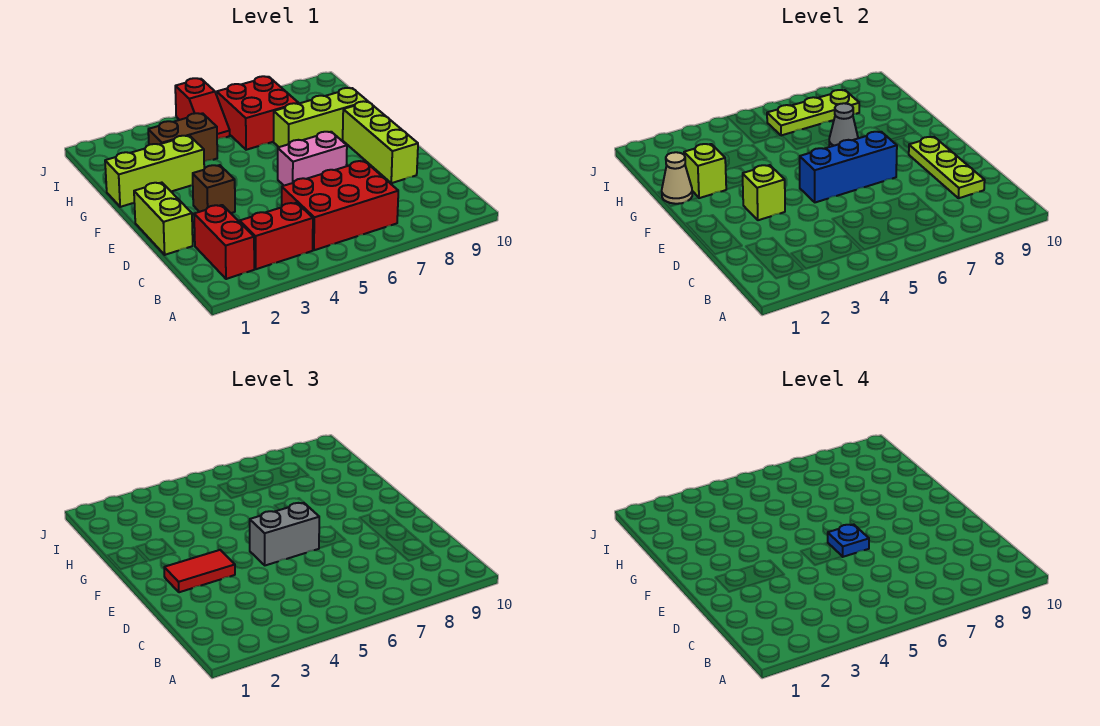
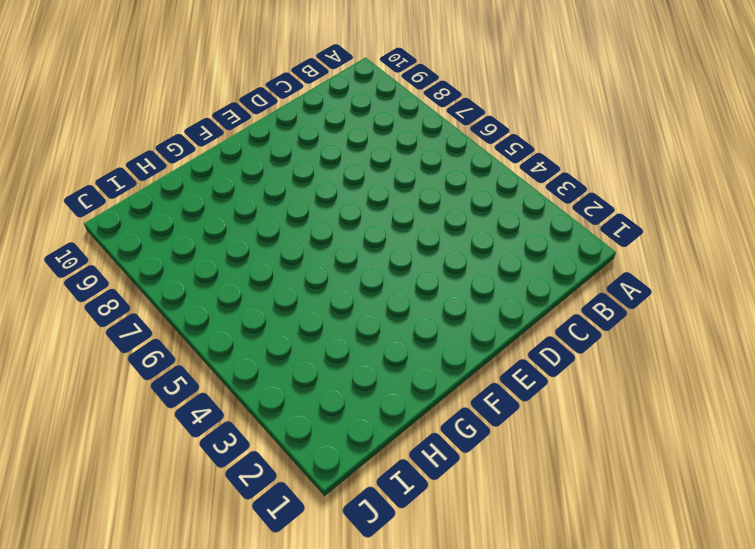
none -> red 1x2 brick [194,205,254,279]
none -> red 1x2 brick [240,203,313,269]
none -> red 2x3 brick [282,161,398,250]

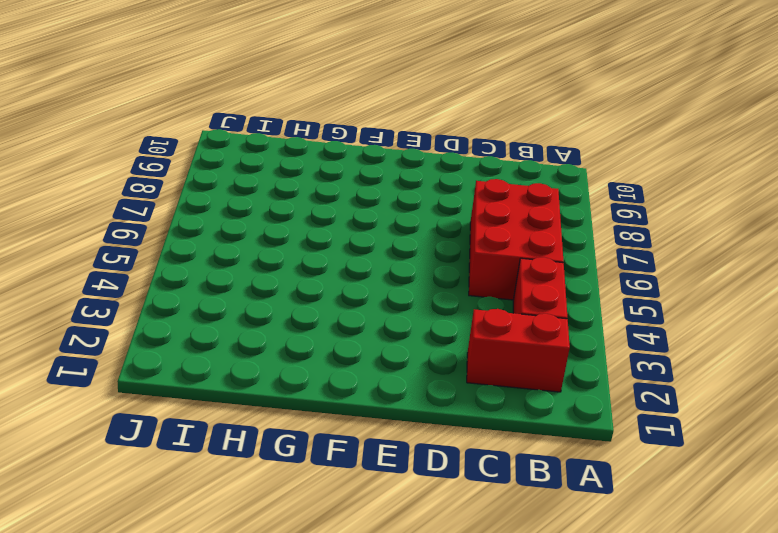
none -> lime 1x2 brick [134,183,193,255]
none -> lime 1x3 brick [343,101,418,183]
none -> brown 1x1 brick [193,165,235,213]

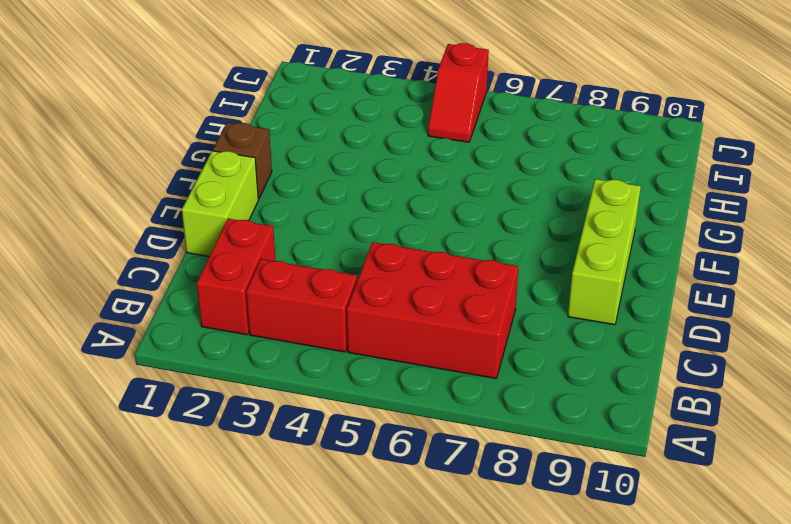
brown 1x1 brick [213,123,272,199] -> brown 1x1 brick moved to [193,165,235,213]
none -> pink 1x2 brick [278,132,347,186]
none -> lime 1x3 brick [105,136,204,207]
none -> lime 1x3 brick [274,88,368,147]

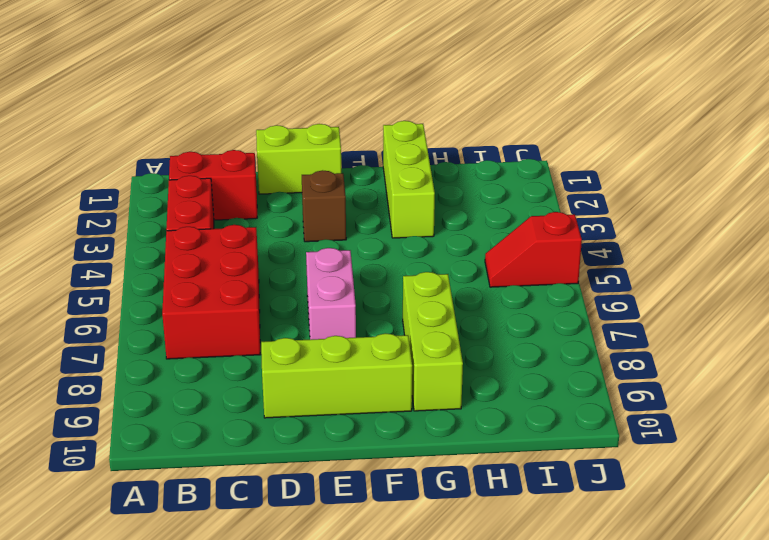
none -> brown 1x2 brick [148,113,217,162]
none -> red 2x2 brick [217,76,299,150]
none -> lime 1x3 plate [909,137,985,198]

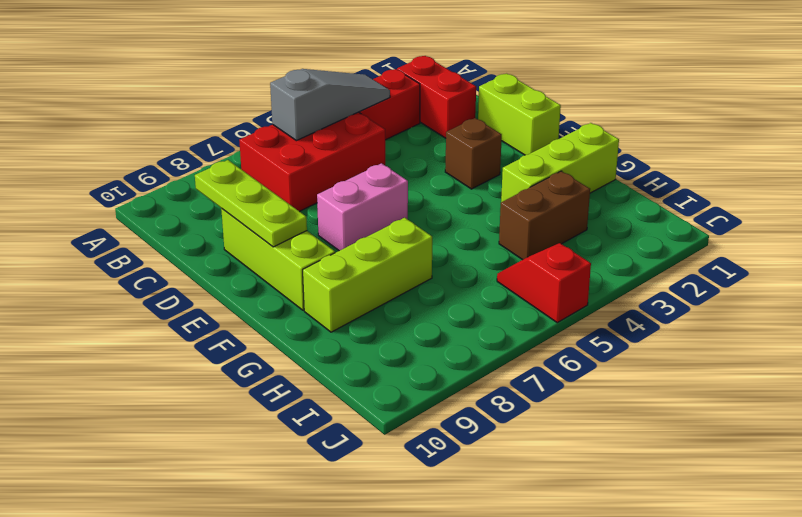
grey 1x3 slope [270,69,390,141] -> none
none -> red 2x2 brick [217,76,299,150]
none -> lime 1x1 brick [743,165,785,220]
none -> blue 1x3 brick [800,132,897,202]

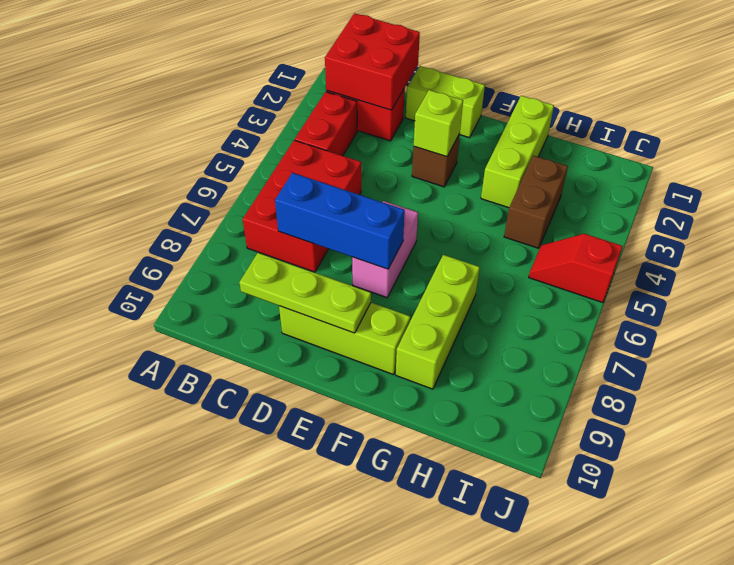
red 2x2 brick [325,13,420,110] -> red 2x2 brick moved to [217,76,299,150]
blue 1x3 brick [275,173,405,269] -> blue 1x3 brick turned to [800,132,897,202]
none -> tan 1x1 cone [662,152,692,204]
none -> lime 1x1 brick [684,144,727,198]
none -> grey 1x1 cone [829,103,858,147]

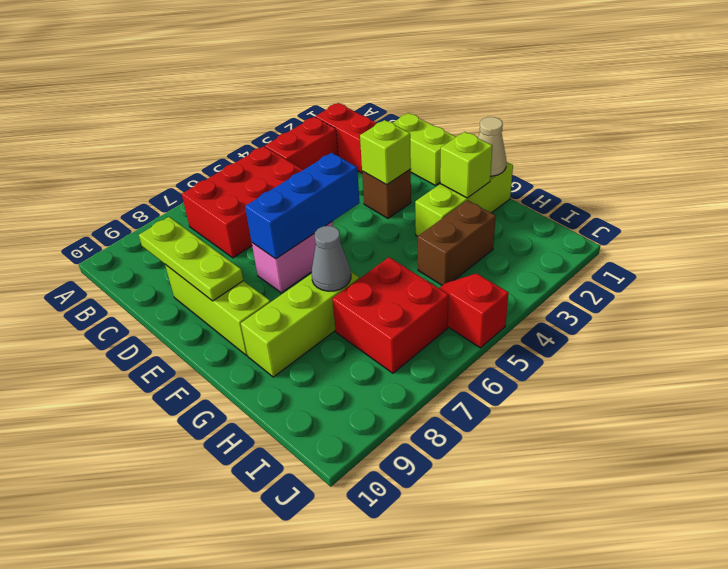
none -> lime 1x3 plate [767,90,859,136]
none -> red 1x2 tile [164,550,235,592]
none -> grey 1x2 brick [250,503,319,565]

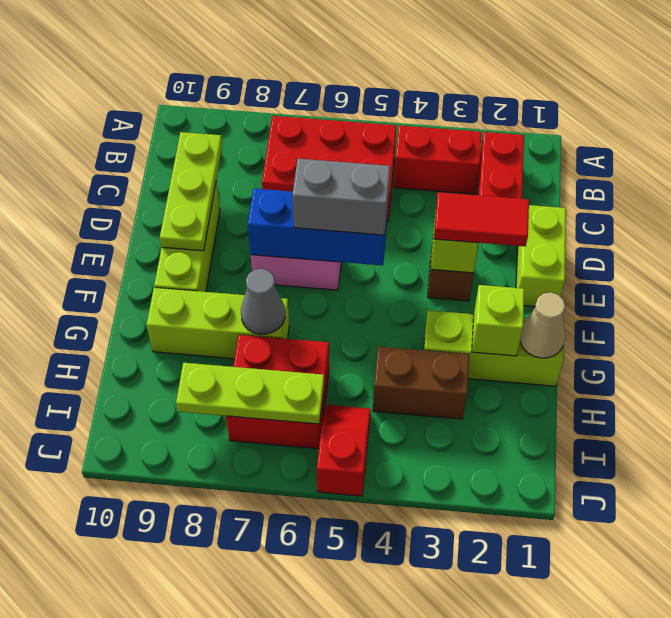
none -> blue 1x1 plate [828,524,869,557]

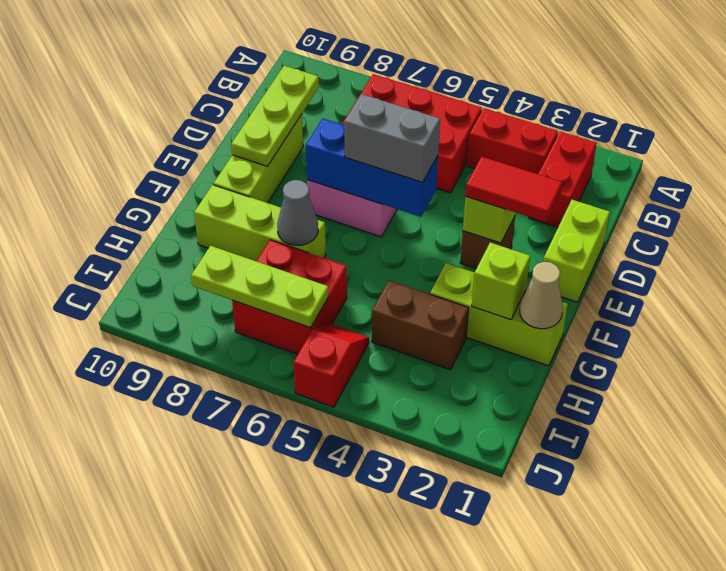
none -> blue 1x1 plate [828,524,869,557]

